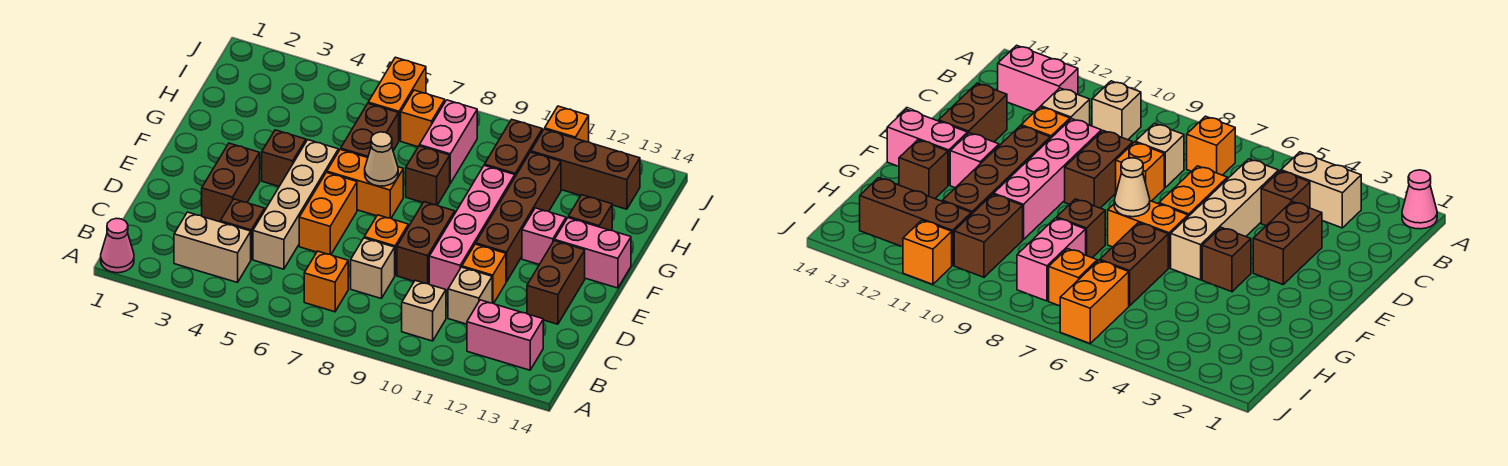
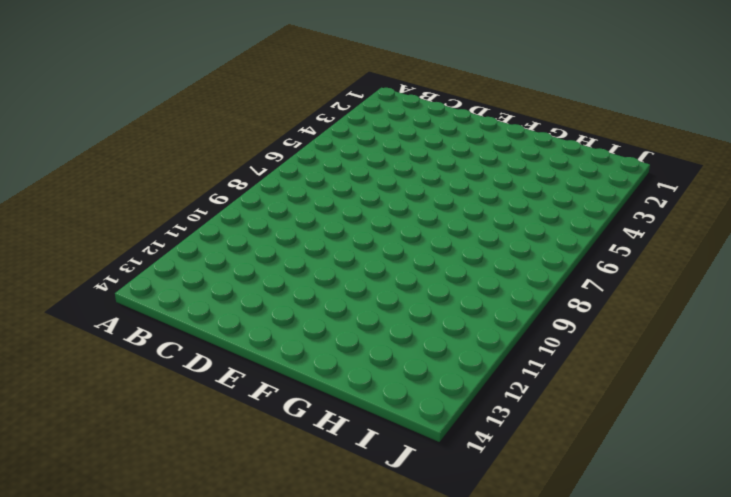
none -> pink 1x1 cone [101,218,134,273]
none -> tan 1x2 brick [174,212,251,283]
none -> orange 1x1 brick [304,251,348,312]
none -> tan 1x1 brick [402,280,446,341]

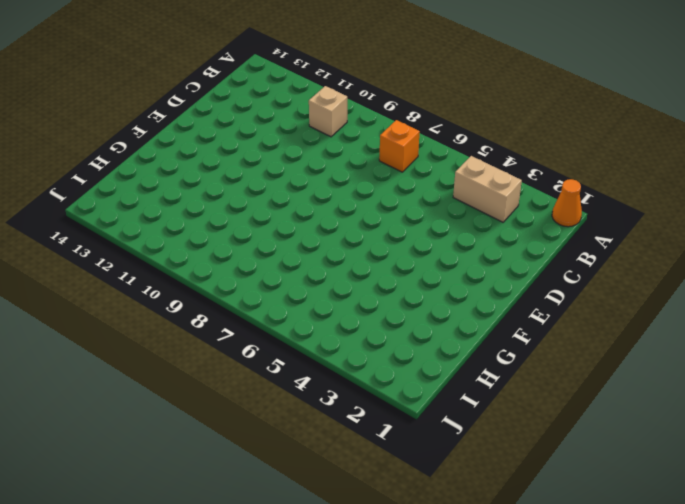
orange 1x1 cone [552,179,582,227] -> pink 1x1 cone [101,218,134,273]
none -> pink 1x2 brick [467,300,543,370]
none -> brown 1x1 brick [220,199,265,259]
none -> tan 1x4 brick [253,140,338,269]
none -> tan 1x1 brick [351,238,395,298]

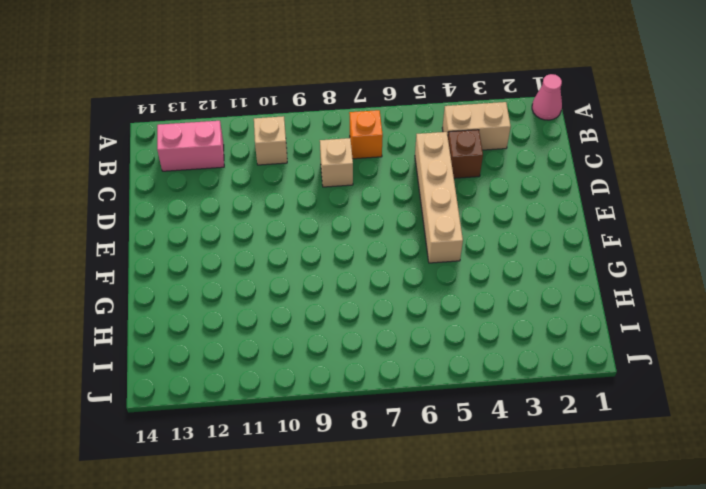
none -> tan 1x1 brick [448,267,492,324]
none -> brown 1x2 brick [202,143,260,222]
none -> orange 1x2 brick [299,172,357,255]
none -> orange 1x1 brick [364,215,408,275]

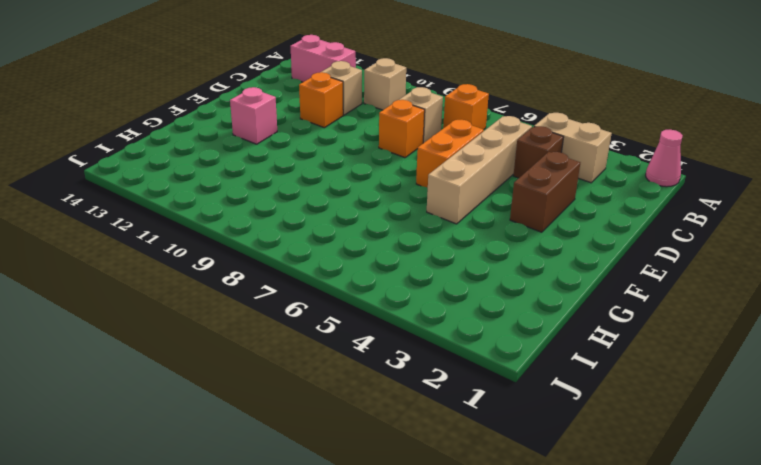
none -> brown 1x2 brick [397,202,455,284]
none -> pink 1x4 brick [429,165,515,291]
none -> brown 1x2 brick [527,241,585,324]
none -> brown 1x4 brick [476,152,561,282]

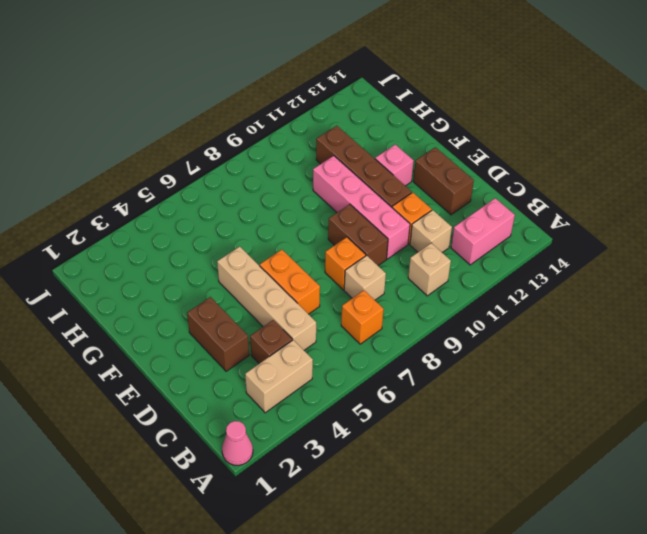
none -> brown 1x1 brick [262,130,306,186]
none -> orange 1x2 brick [327,149,403,218]
none -> pink 1x2 brick [555,218,631,288]
none -> brown 1x2 brick [341,104,399,158]

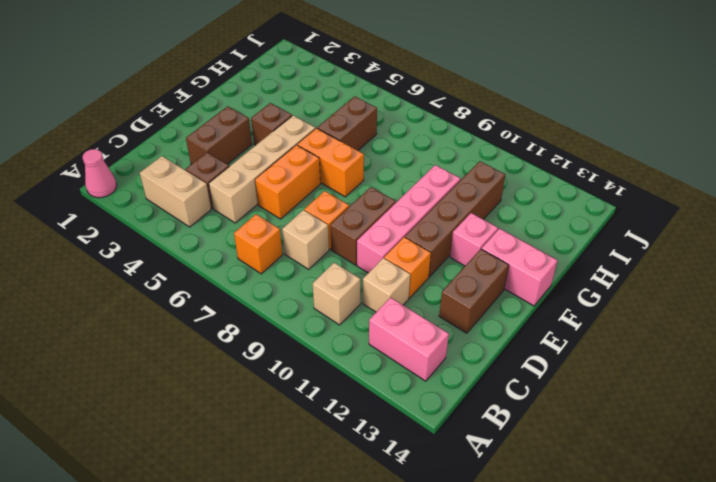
none -> brown 1x1 brick [406,146,450,205]
none -> brown 1x1 brick [568,195,612,231]
none -> pink 1x2 brick [419,100,477,183]
none -> brown 1x2 brick [485,119,542,176]

